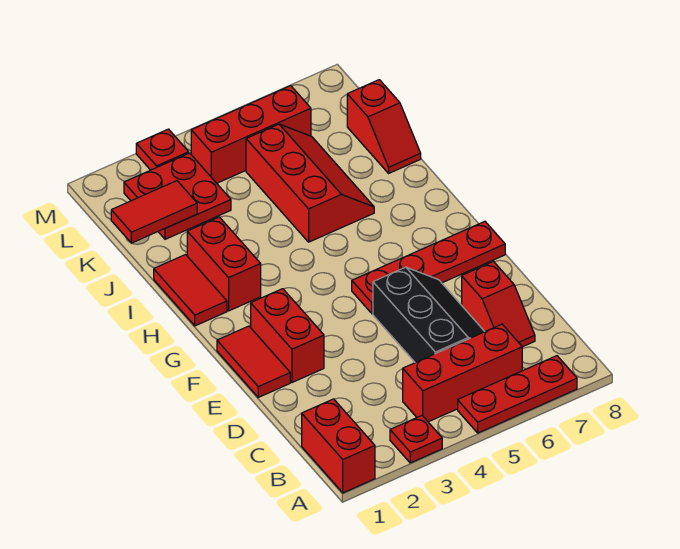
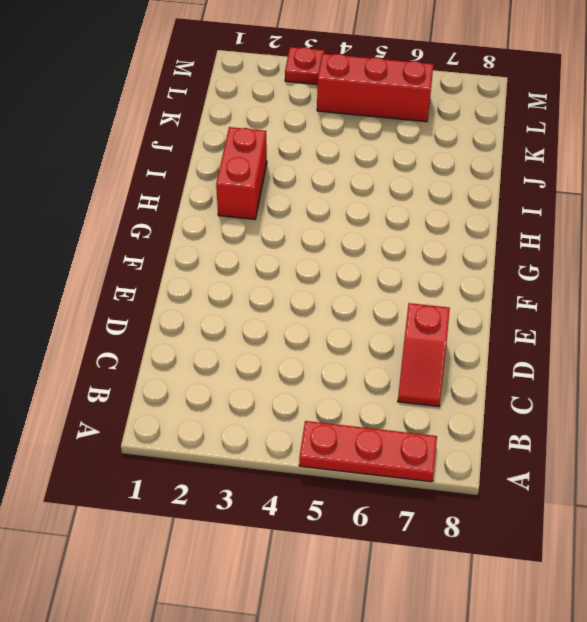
none -> red 1x2 brick [302,399,375,493]
none -> red 1x1 plate [390,416,442,463]
none -> red 1x3 brick [403,324,522,422]

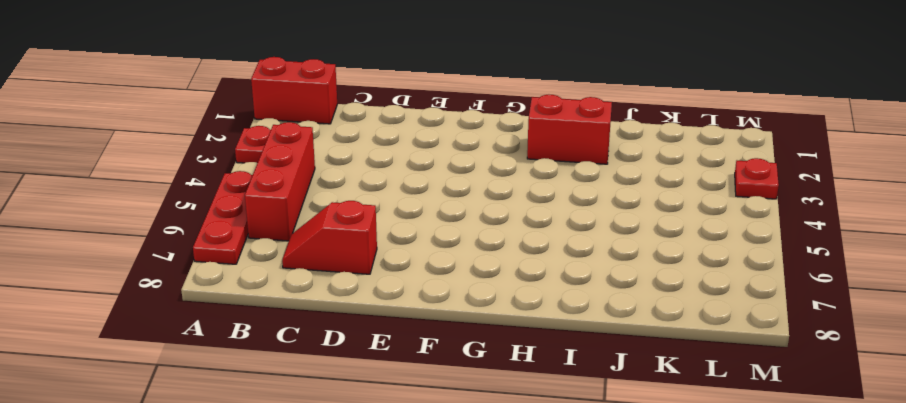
none -> black 2x3 slope [373,267,485,363]
none -> red 1x2 tile [217,326,290,397]
none -> red 1x2 brick [251,289,324,382]

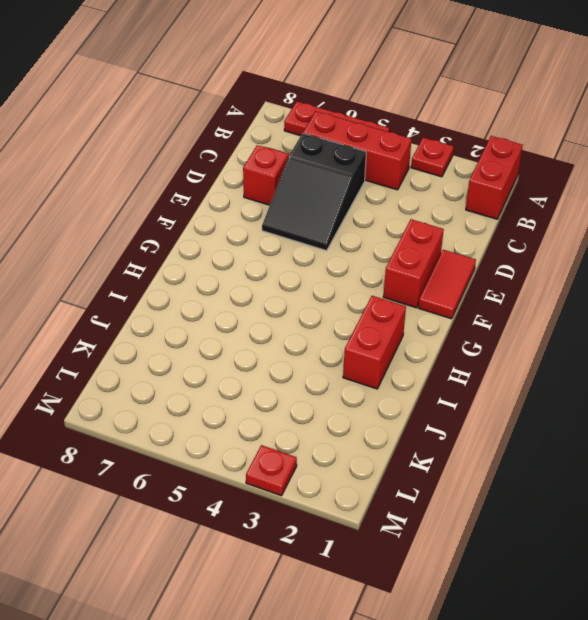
black 2x3 slope [262,133,366,251] -> black 2x3 slope turned to [373,267,485,363]
none -> red 1x4 plate [352,221,505,314]
none -> red 1x2 tile [154,255,227,326]
none -> red 2x3 slope [246,124,374,242]

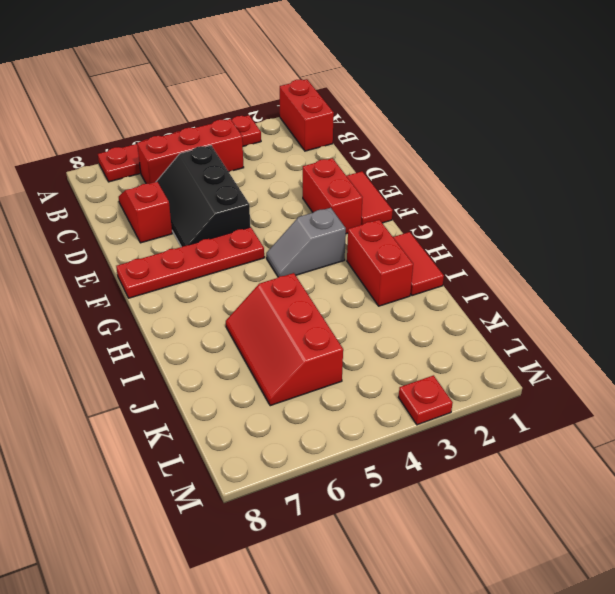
grey 1x2 slope [266,208,346,277] -> none
none -> red 1x2 slope [347,80,421,173]
none -> red 2x2 plate [124,153,231,239]
none -> red 1x3 brick [191,86,311,183]

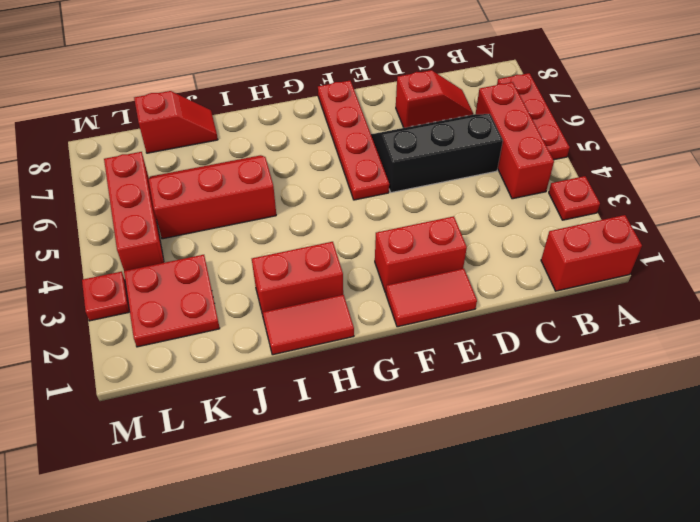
none -> red 1x2 tile [111,181,197,243]

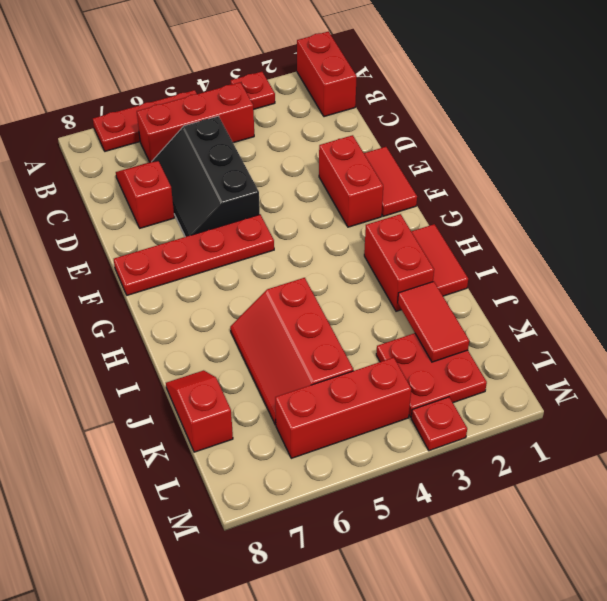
red 1x2 tile [398,282,469,362] -> red 1x2 tile turned to [111,181,197,243]

